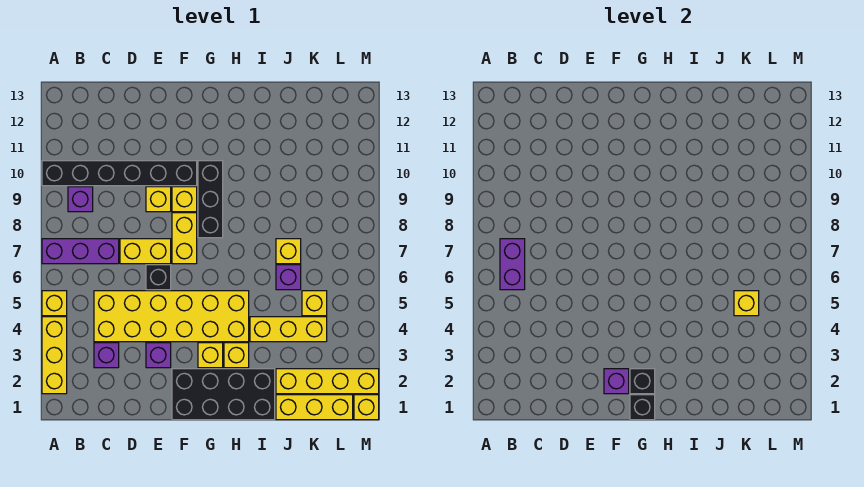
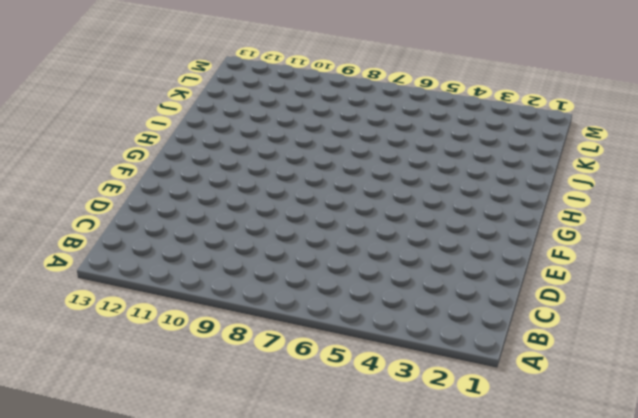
none -> yellow 1x3 brick [42,317,67,394]
none -> yellow 1x1 brick [42,291,67,316]
none -> purple 1x3 brick [42,239,119,264]

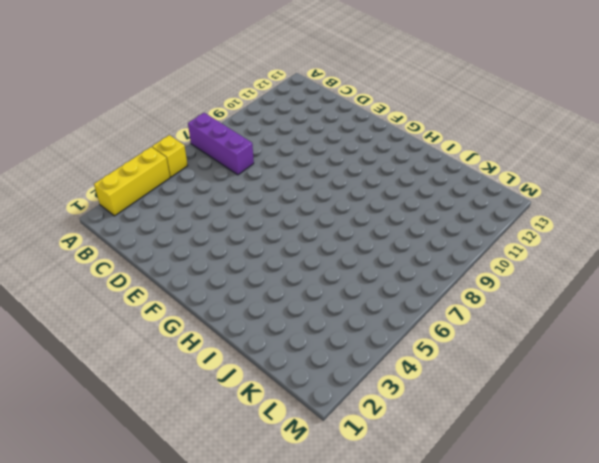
none -> black 1x6 brick [42,161,197,186]
none -> purple 1x1 brick [68,187,93,212]
none -> purple 1x1 brick [94,343,119,368]

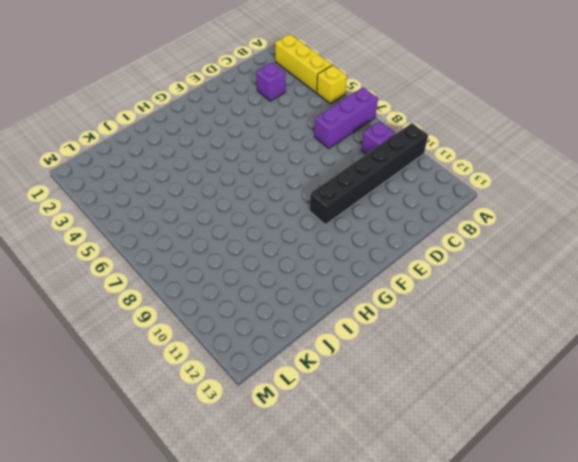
none -> yellow 2x6 brick [94,291,249,342]
none -> yellow 1x2 brick [120,239,171,264]
none -> purple 1x1 brick [146,343,171,368]

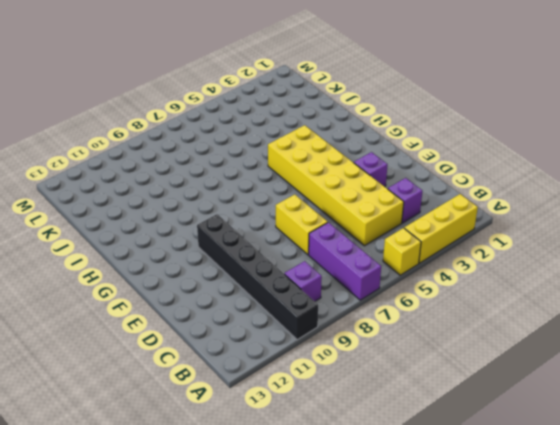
none -> black 1x1 brick [146,265,171,290]
none -> yellow 1x1 brick [146,187,171,212]
none -> black 2x4 brick [172,369,275,420]

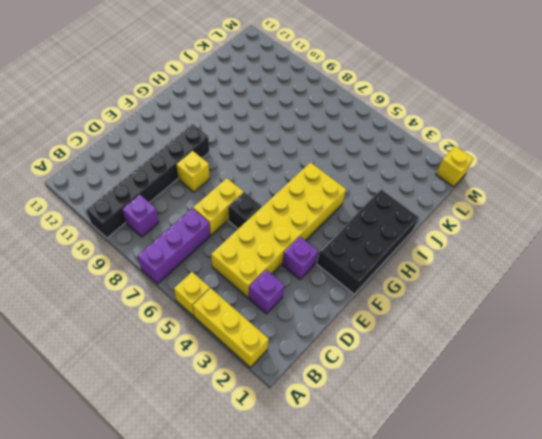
none -> yellow 1x2 brick [172,213,197,264]
none -> yellow 1x1 brick [172,187,197,212]
none -> yellow 1x1 brick [198,343,223,368]

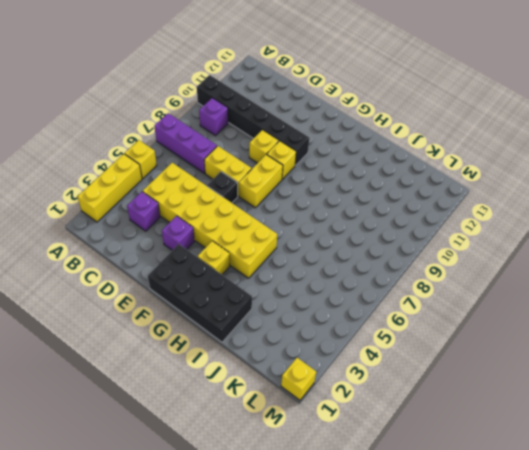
none -> black 1x3 brick [198,161,223,238]
none -> yellow 1x1 brick [224,343,249,368]
none -> yellow 1x3 brick [250,317,327,342]

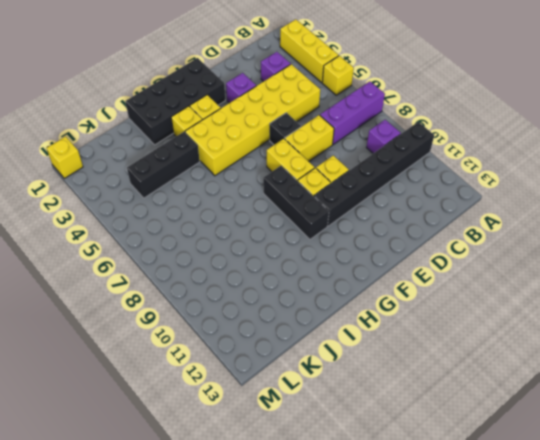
black 1x3 brick [127,132,200,198] -> yellow 1x3 brick [250,317,327,342]
none -> yellow 1x3 brick [276,395,353,420]
none -> yellow 1x4 brick [276,369,379,394]
none -> purple 1x1 brick [276,265,301,290]

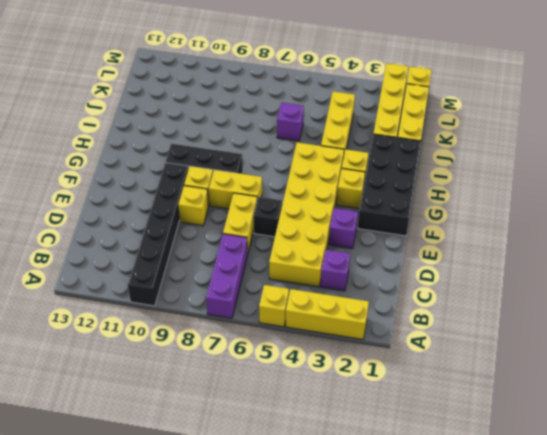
none -> purple 1x1 brick [68,187,93,212]
none -> yellow 1x1 brick [276,239,301,264]
none -> yellow 1x1 brick [302,291,327,316]

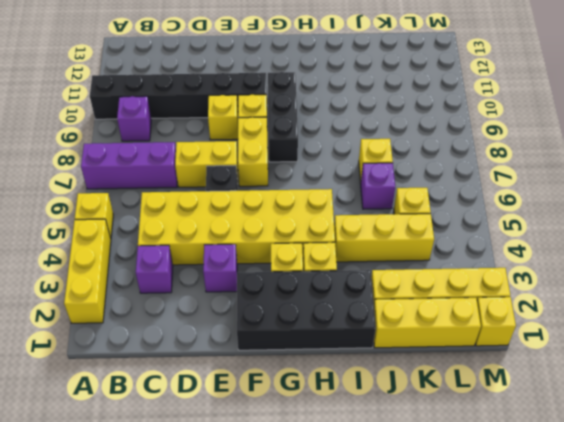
none -> purple 1x2 brick [500,239,525,290]
none -> purple 1x1 brick [604,369,629,394]
none -> black 1x1 brick [630,395,655,420]

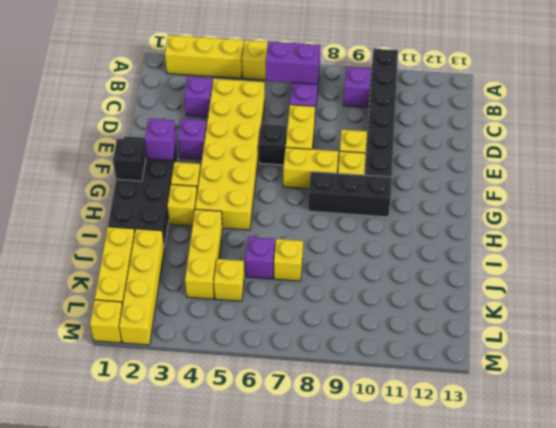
none -> black 1x1 brick [630,369,655,394]
none -> yellow 1x1 brick [734,291,759,316]

